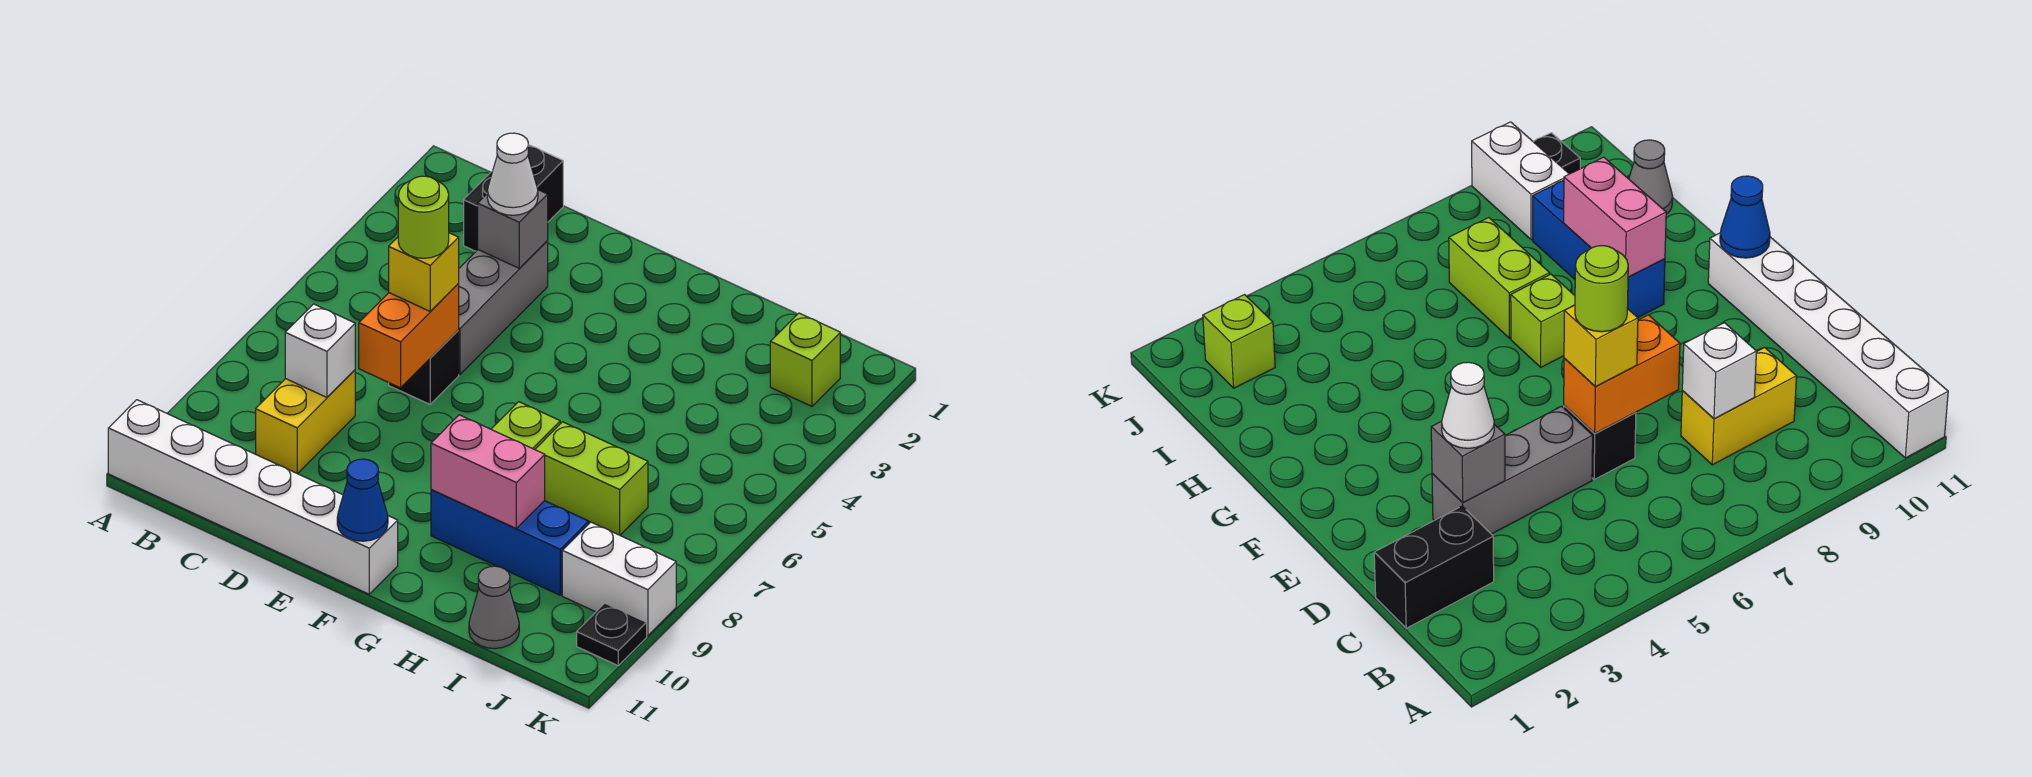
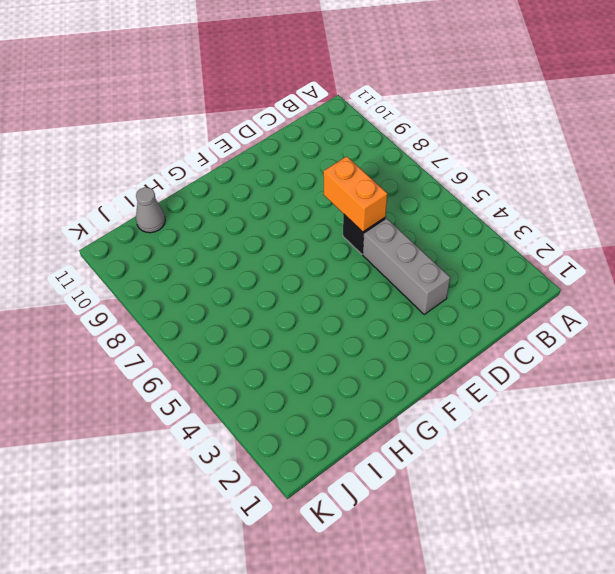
none -> white 1x6 brick [108,400,398,594]
none -> black 1x2 brick [464,145,563,251]
none -> yellow 1x2 brick [256,370,355,474]

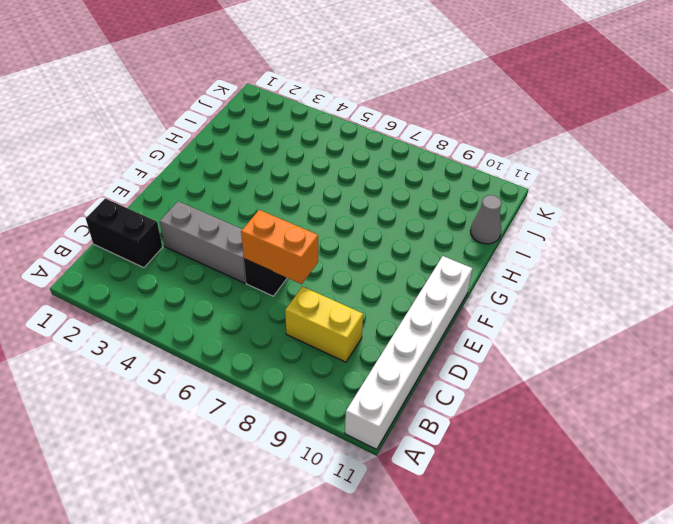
none -> lime 1x1 brick [491,402,560,450]
none -> blue 1x3 brick [431,490,589,595]
none -> lime 1x2 brick [535,422,648,535]

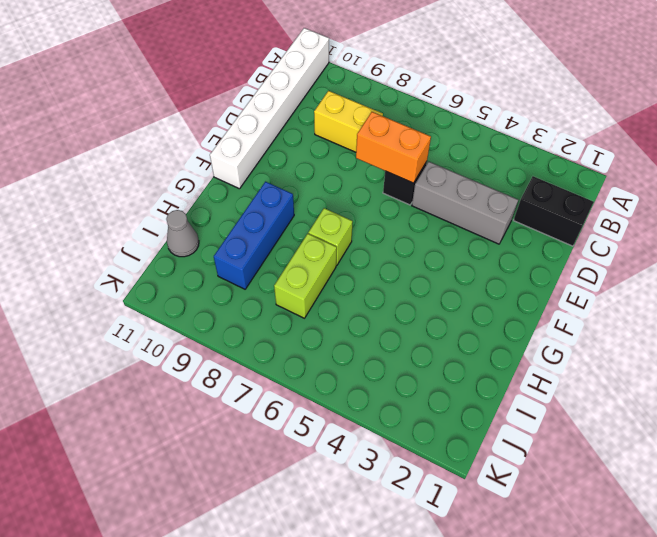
none -> lime 1x1 brick [770,313,840,406]
none -> white 1x2 brick [562,522,676,636]
none -> black 1x1 plate [577,603,647,665]

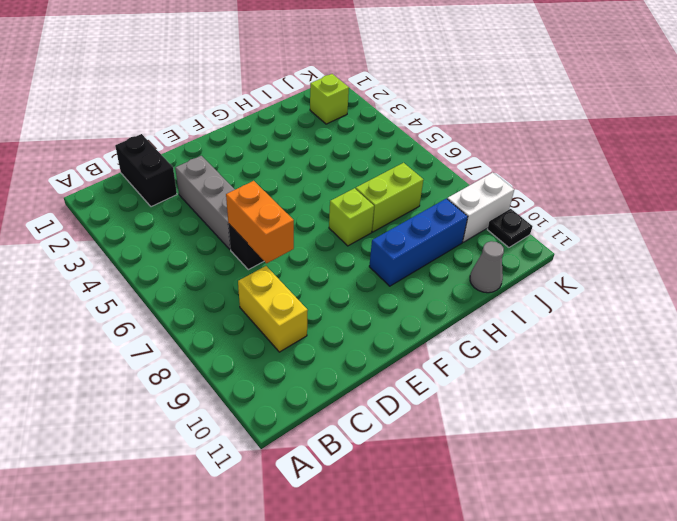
none -> white 1x6 brick [108,400,398,594]
none -> white 1x1 brick [285,304,355,397]
none -> grey 1x1 brick [478,190,548,268]

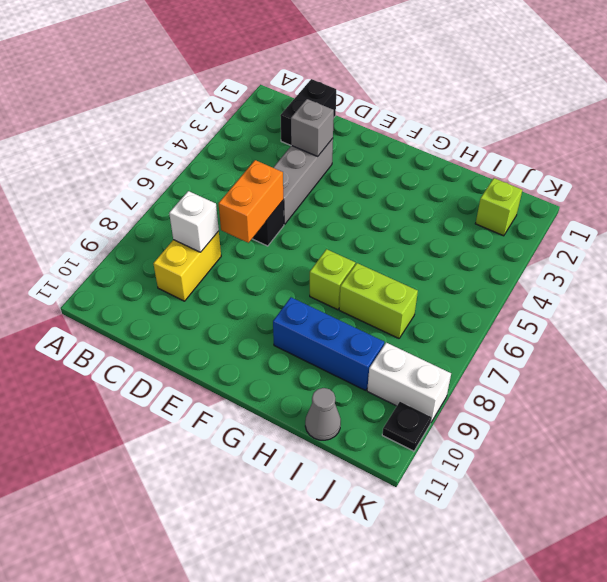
none -> white 1x6 brick [108,400,398,594]
none -> blue 1x1 cone [337,459,388,541]
none -> pink 1x2 brick [431,415,545,528]

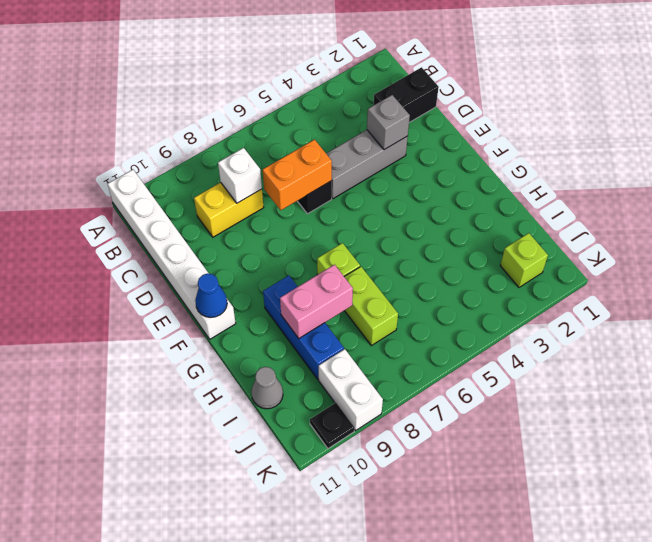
pink 1x2 brick [280,265,353,338] -> pink 1x2 brick turned to [431,415,545,528]
none -> white 1x1 cone [487,133,538,215]
none -> yellow 1x1 brick [389,233,459,311]
none -> lime 1x1 round brick [398,176,449,258]

